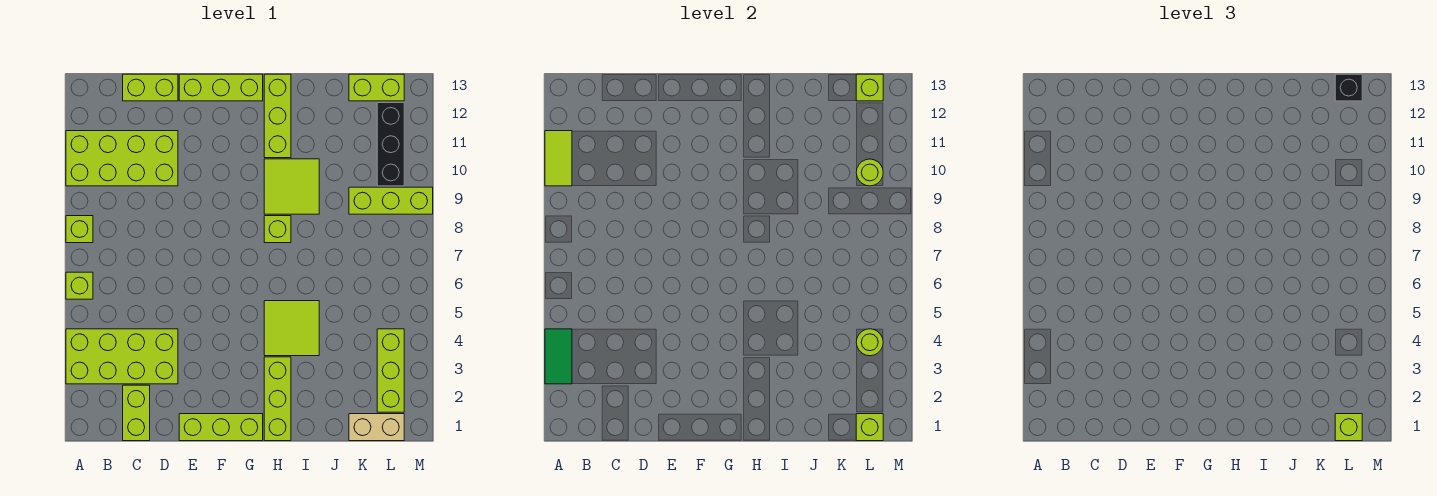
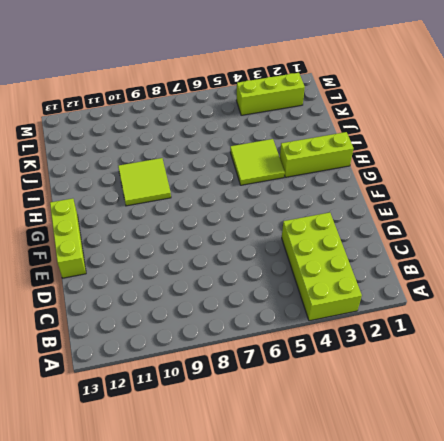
none -> lime 1x1 brick [66,272,93,299]
none -> lime 1x1 brick [66,216,93,243]
none -> lime 2x4 brick [66,131,178,186]

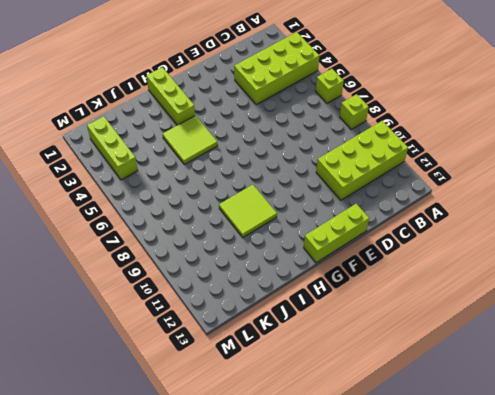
none -> lime 1x2 brick [123,385,150,441]
none -> lime 1x2 brick [123,74,178,101]
none -> lime 1x3 brick [179,414,263,441]

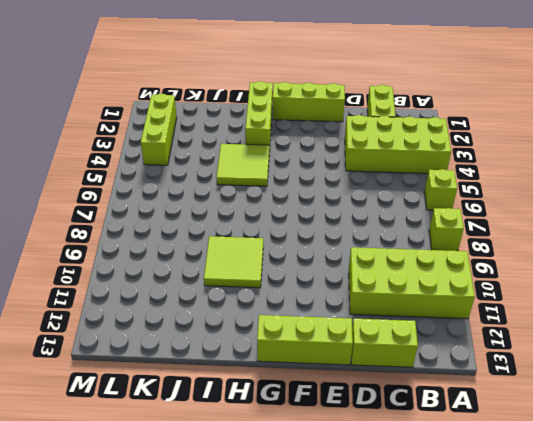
none -> lime 1x1 brick [264,216,291,243]
none -> lime 1x3 brick [264,74,291,158]
none -> tan 1x2 brick [349,414,404,441]

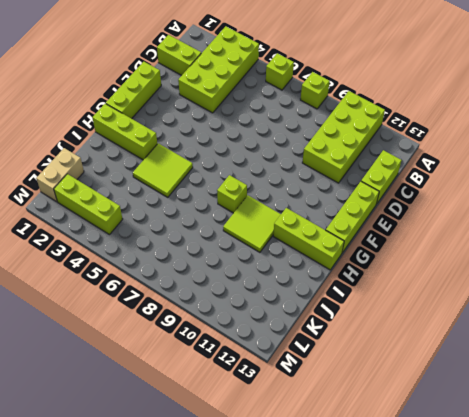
none -> lime 1x3 brick [349,187,433,214]
none -> lime 1x2 brick [349,74,404,101]
none -> black 1x3 brick [377,103,404,186]

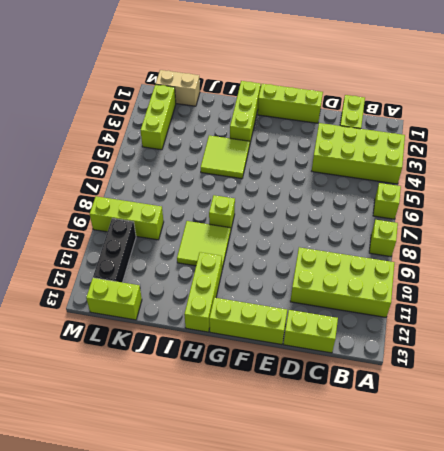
none -> green 1x2 tile [545,329,572,384]
none -> lime 1x2 tile [545,131,572,186]
none -> lime 1x1 brick [856,414,883,441]

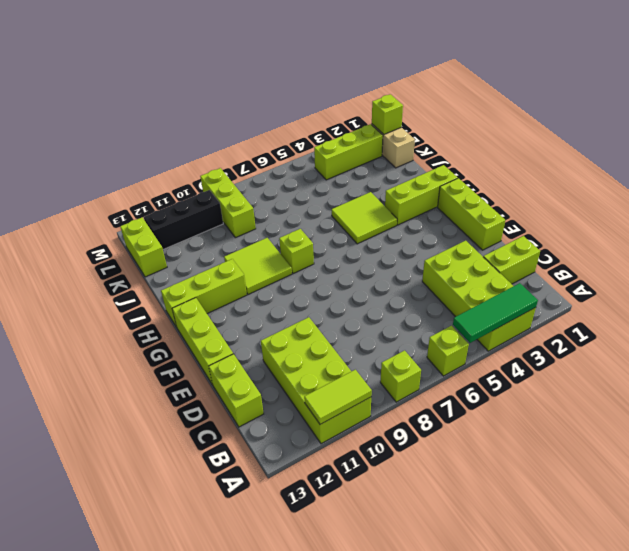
green 1x3 tile [453,283,538,343] -> green 1x2 tile [545,329,572,384]
none -> lime 1x1 round brick [856,329,883,356]
none -> lime 1x1 round brick [856,159,883,186]
none -> lime 1x1 brick [856,74,883,101]

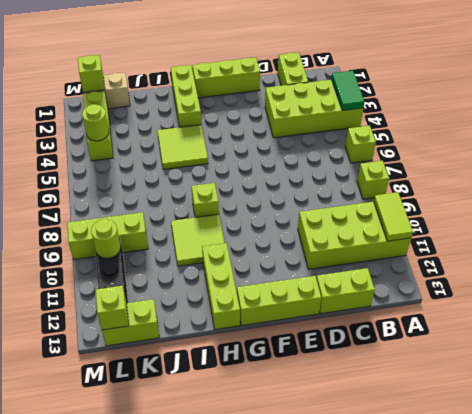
none -> lime 1x1 brick [1335,414,1362,441]
none -> black 1x1 brick [1335,74,1362,101]

